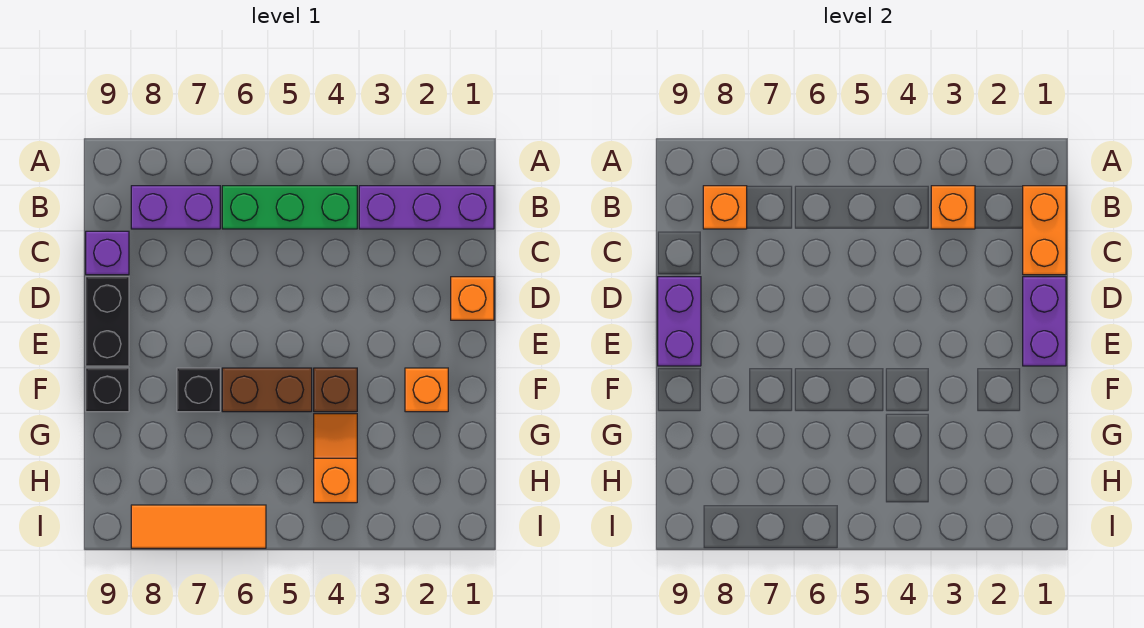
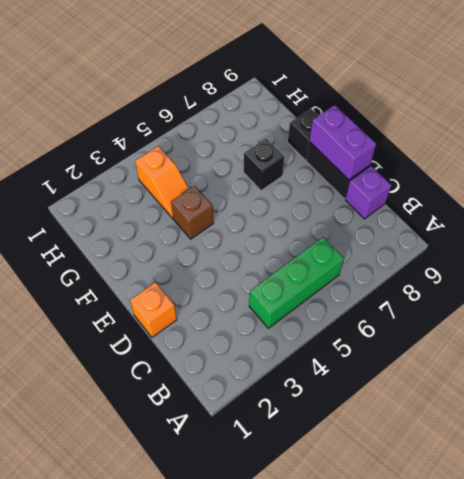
none -> purple 1x3 brick [359,186,494,229]
none -> purple 1x2 brick [131,186,220,229]
none -> orange 1x1 brick [405,368,448,412]

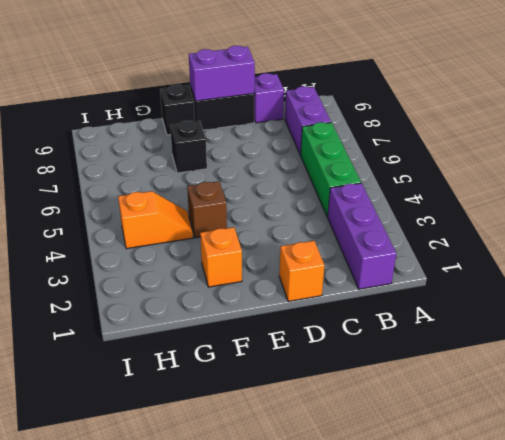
none -> brown 1x2 brick [222,368,312,412]
none -> orange 1x3 tile [131,505,266,548]
none -> orange 1x2 brick [1023,186,1066,275]

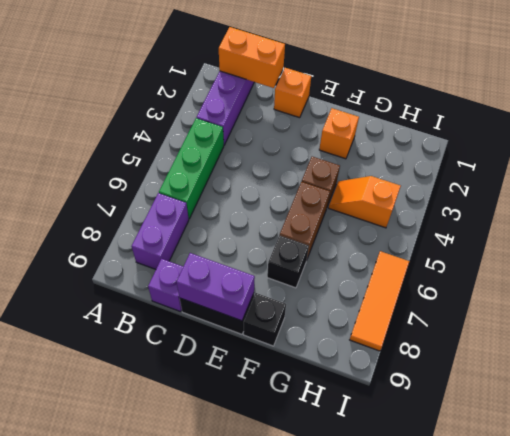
none -> orange 1x1 brick [931,186,975,229]
none -> orange 1x1 brick [703,186,747,229]
none -> purple 1x2 brick [1023,277,1066,366]

